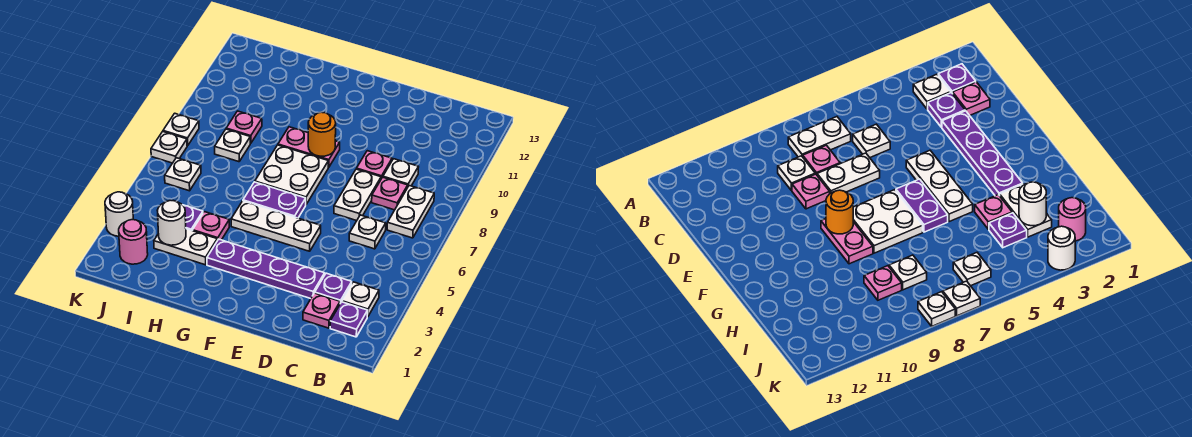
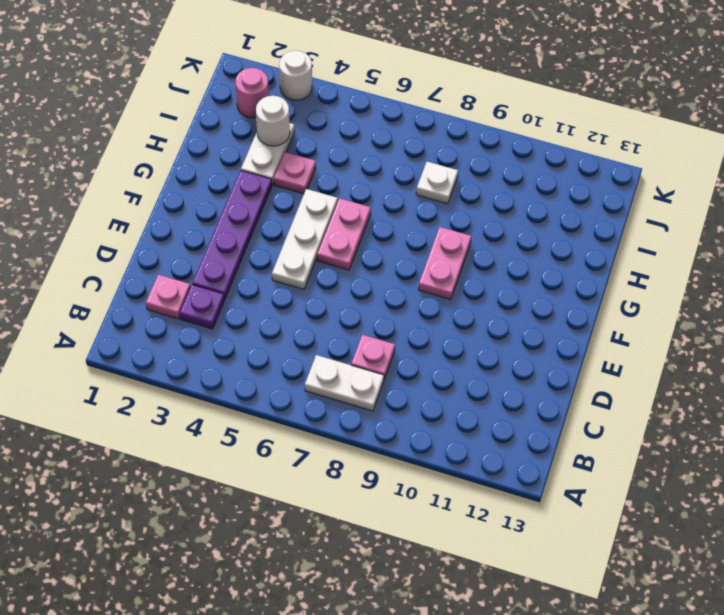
pink 1x2 plate [317,198,371,270] -> purple 1x2 plate [243,182,306,218]
none -> purple 1x1 plate [330,302,368,337]
none -> white 1x1 plate [342,282,379,317]
none -> white 1x1 plate [349,215,386,249]

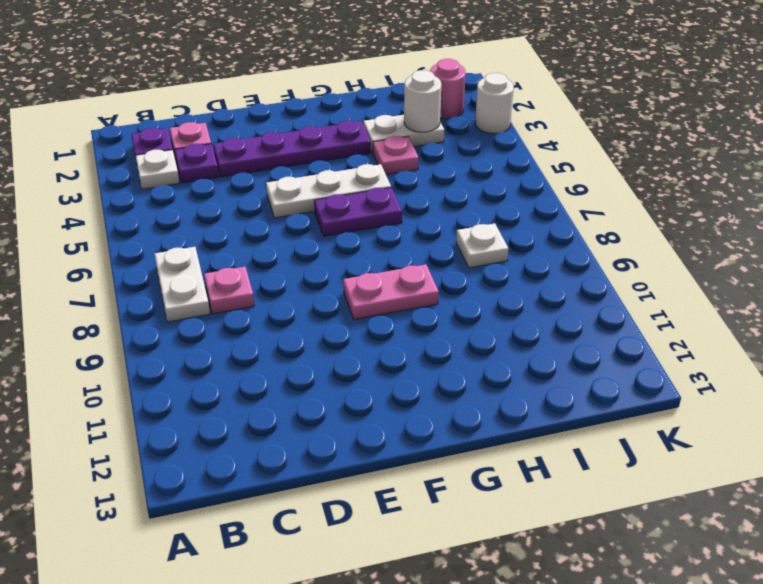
none -> white 1x1 plate [349,215,386,249]
none -> white 1x1 plate [383,159,418,186]
none -> white 1x2 plate [334,169,381,221]

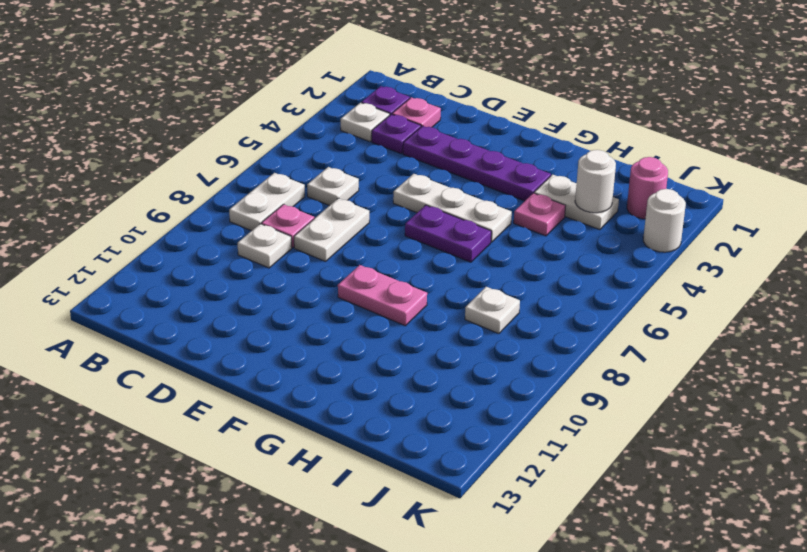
none -> pink 1x1 plate [357,151,392,179]
none -> white 2x2 plate [255,145,328,204]
none -> purple 1x1 plate [183,205,203,231]

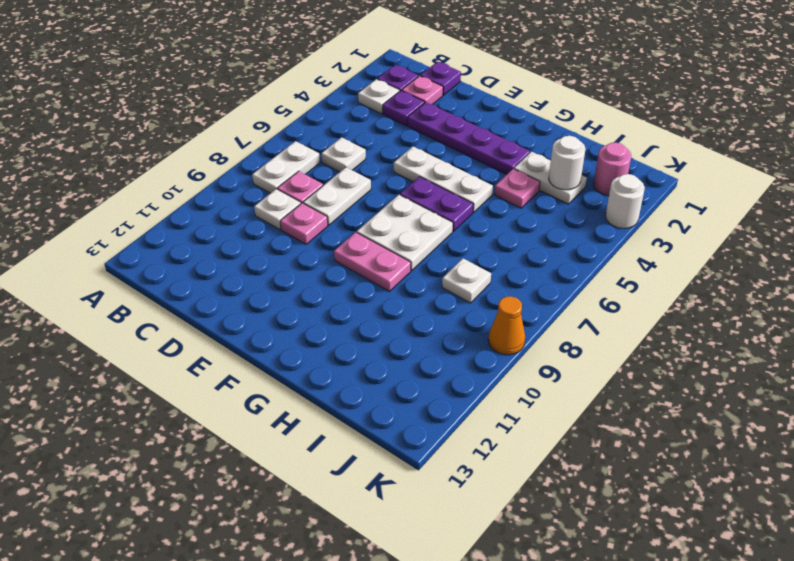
purple 1x1 plate [420,61,461,95] -> purple 1x1 plate moved to [183,205,203,231]
orange 1x1 cone [488,296,525,355] -> none
none -> pink 1x1 plate [226,111,262,143]
none -> white 1x1 plate [165,158,201,191]
none -> white 1x1 plate [151,132,187,163]

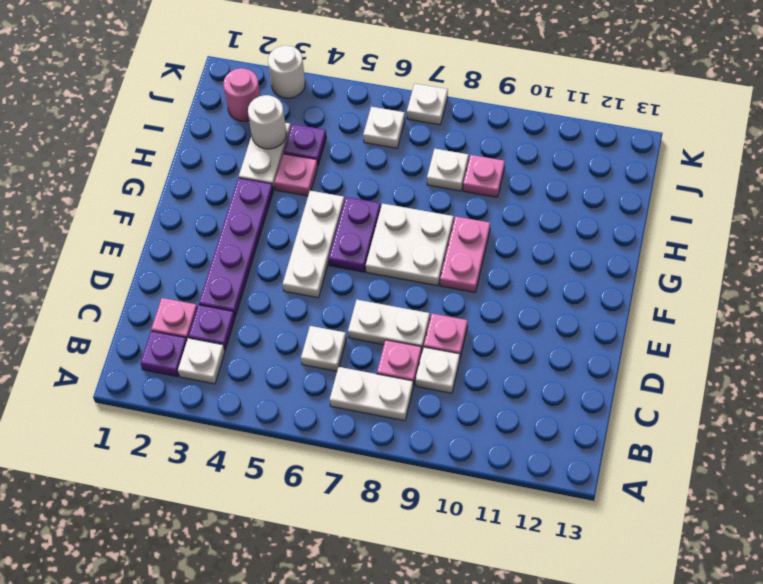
none -> white 1x1 plate [163,113,199,146]
none -> orange 1x1 round brick [308,112,336,156]

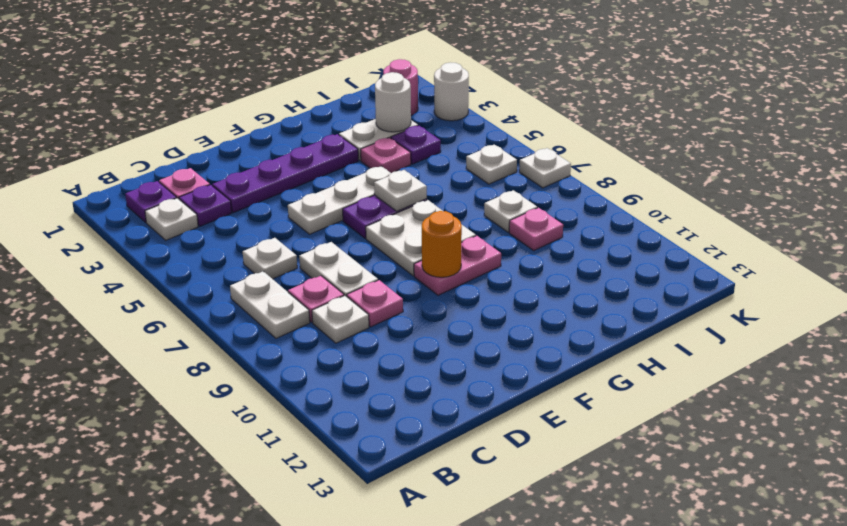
white 1x1 plate [374,170,427,211] -> white 1x1 plate moved to [163,113,199,146]

